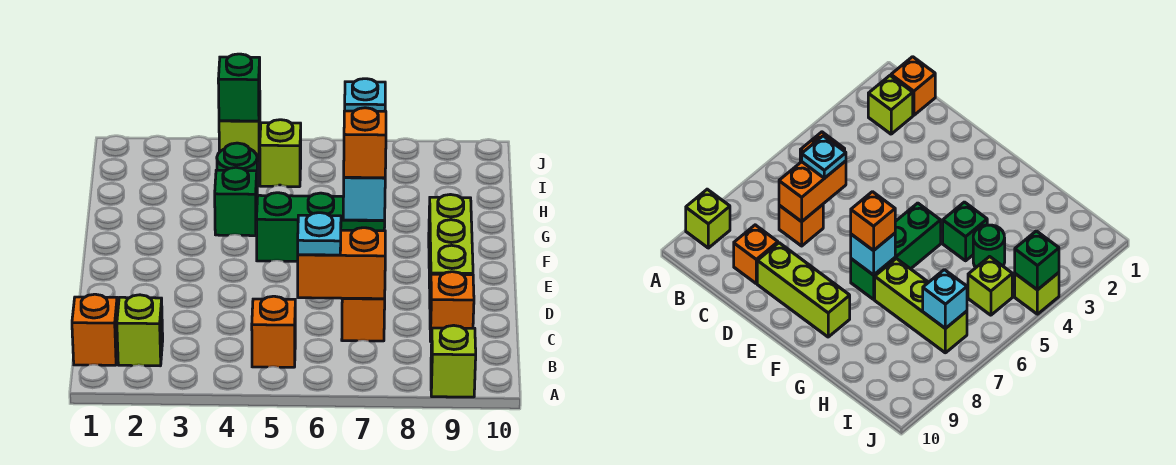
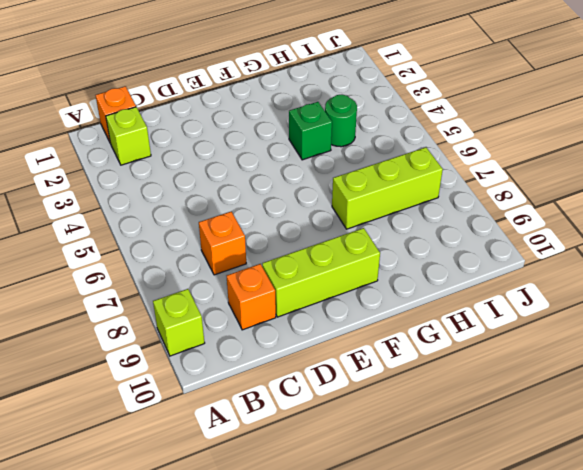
none -> orange 1x1 brick [252,296,295,367]
none -> green 1x3 brick [257,193,385,261]
none -> lime 1x1 brick [260,120,301,187]

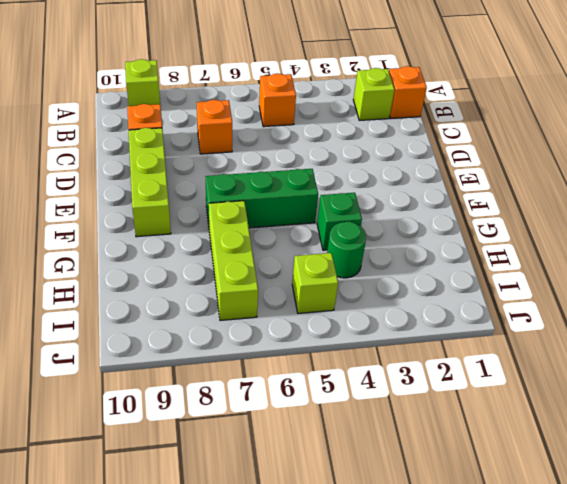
none -> lime 1x1 brick [219,107,260,162]
none -> orange 1x2 brick [298,228,385,299]
none -> cyan 1x1 brick [343,177,385,220]

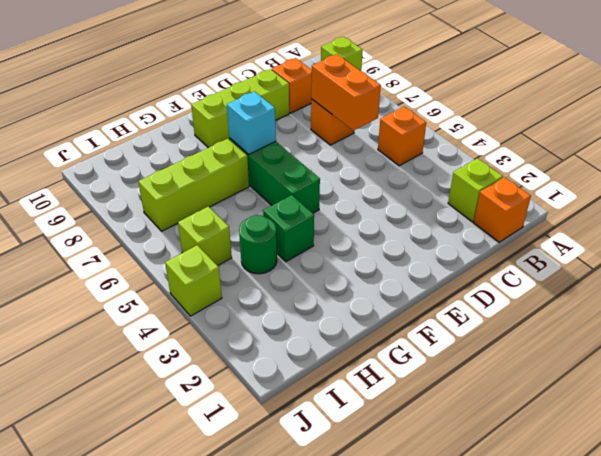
none -> cyan 1x1 brick [345,79,385,111]
none -> green 1x1 brick [218,54,260,121]
none -> cyan 1x1 plate [298,213,341,255]

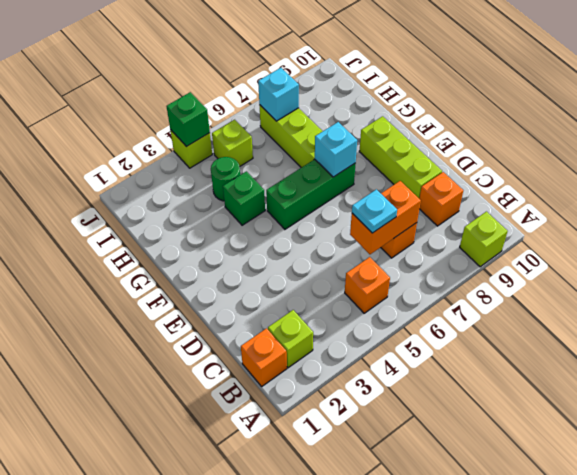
none -> orange 1x1 brick [344,108,386,178]

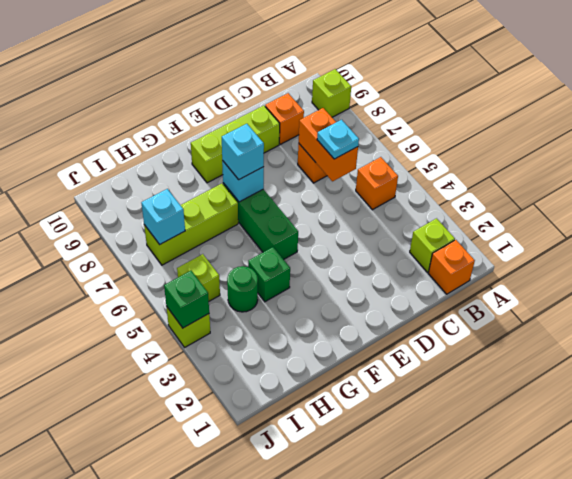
cyan 1x1 brick [222,124,264,180] -> orange 1x1 brick [344,108,386,178]

